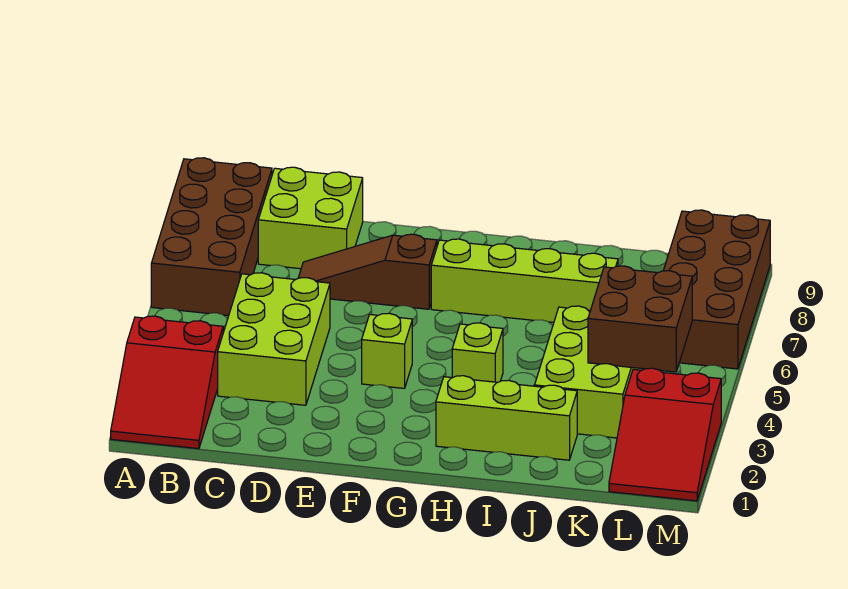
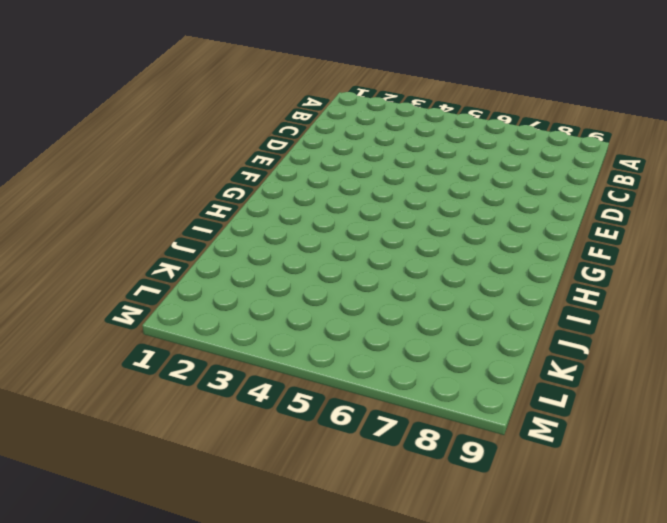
none -> red 2x3 slope [111,316,223,449]
none -> brown 2x4 brick [151,158,272,316]
none -> lime 2x3 brick [218,273,330,405]

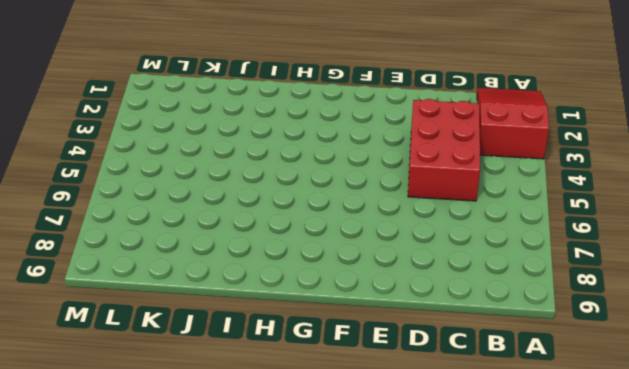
red 2x3 brick [408,99,480,201] -> lime 2x3 brick [218,273,330,405]
none -> brown 2x4 brick [151,158,272,316]
none -> lime 2x2 brick [258,167,363,269]
none -> brown 1x3 slope [298,234,437,309]

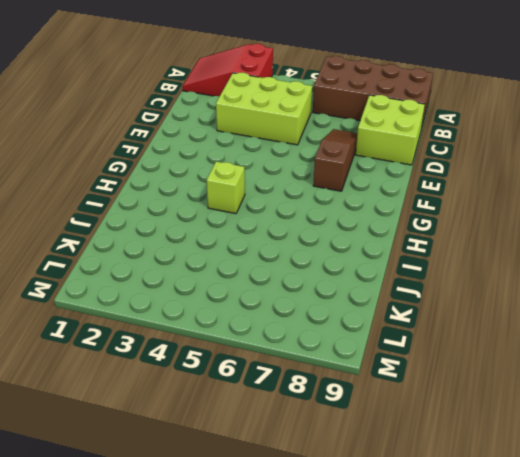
none -> lime 1x1 brick [362,313,412,388]
none -> lime 1x4 brick [431,239,618,322]
none -> lime 1x3 brick [436,376,577,460]

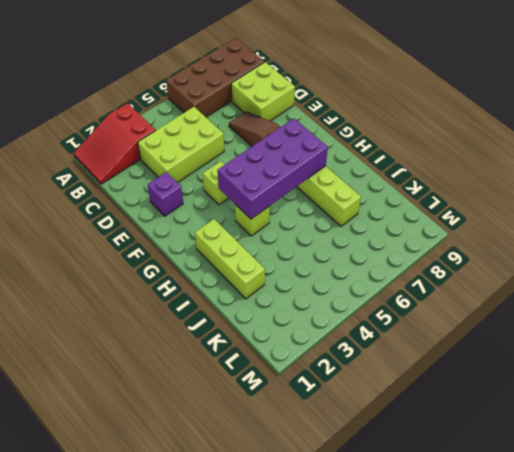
purple 1x1 brick [147,172,183,216] -> none
purple 2x4 brick [217,118,328,219] -> none
none -> lime 2x3 brick [535,306,644,438]
none -> red 2x3 slope [609,368,721,501]
none -> brown 2x4 brick [664,210,770,369]

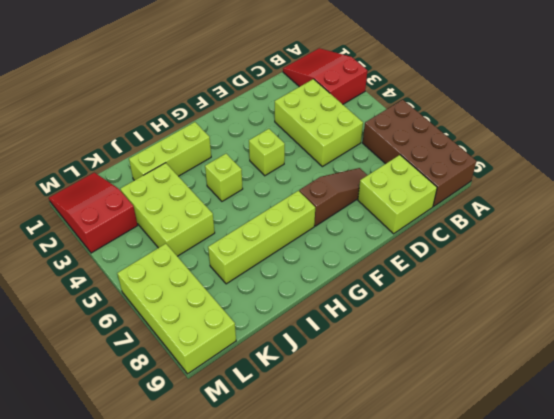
lime 2x4 brick [117,244,236,374] -> brown 2x4 brick [664,210,770,369]
none -> brown 2x2 brick [588,266,692,372]

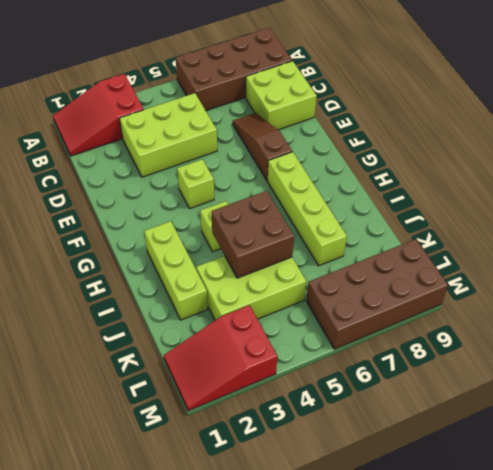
brown 2x2 brick [212,191,294,278] -> brown 2x2 brick moved to [588,266,692,372]

